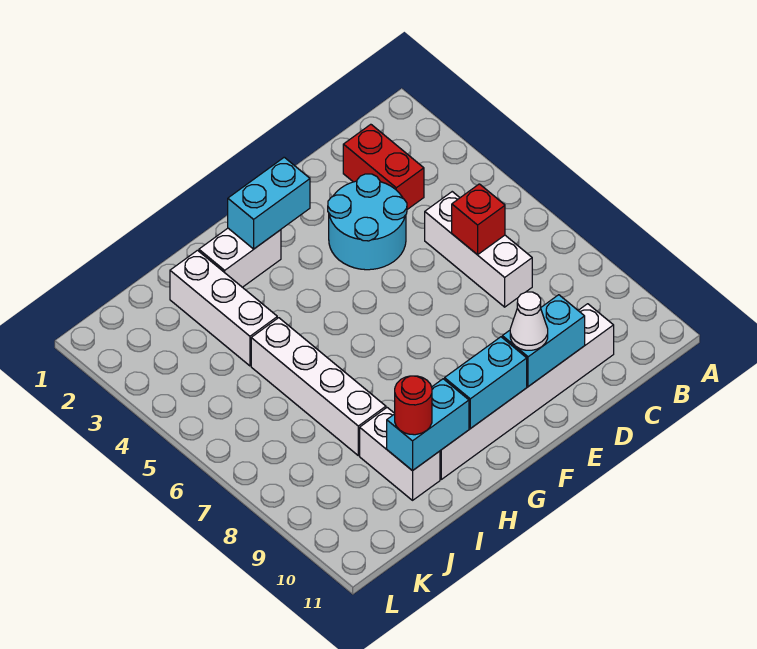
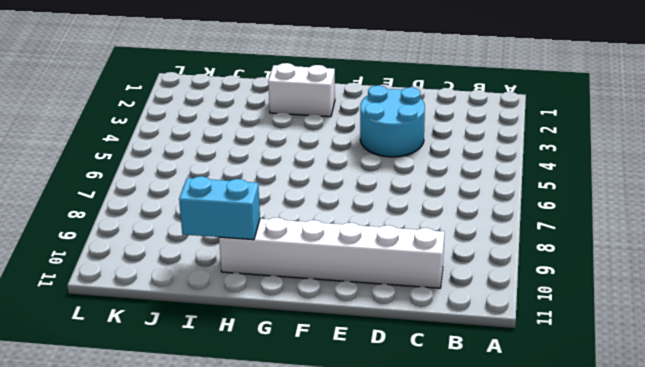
none -> red 1x2 brick [343,124,424,209]
none -> white 1x3 brick [425,192,532,307]
none -> white 1x3 brick [170,250,277,366]

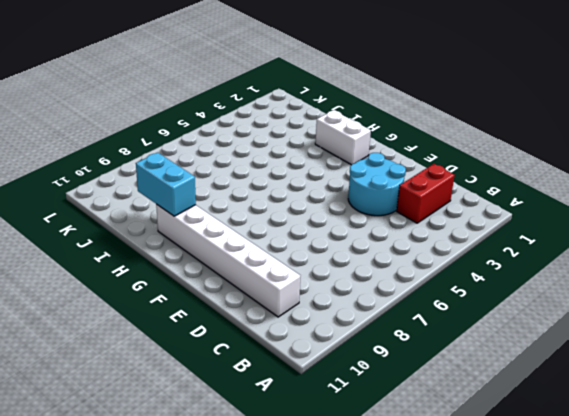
none -> white 1x3 brick [425,192,532,307]
none -> white 1x3 brick [170,250,277,366]
none -> white 1x4 brick [251,318,386,456]

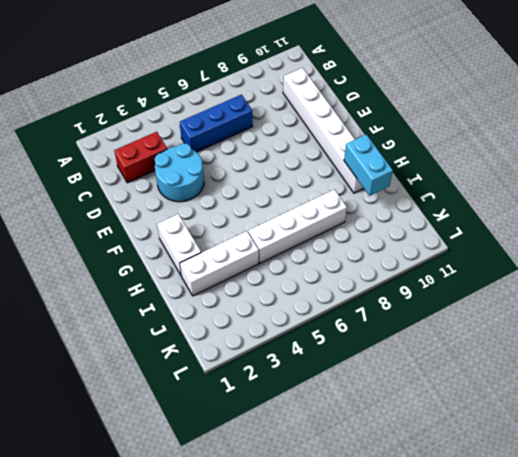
blue 1x3 brick [180,95,253,152] -> white 1x3 brick [425,192,532,307]
none -> white 1x2 brick [360,408,440,500]
none -> red 1x1 brick [452,184,505,255]
none -> cyan 1x2 brick [502,295,585,386]

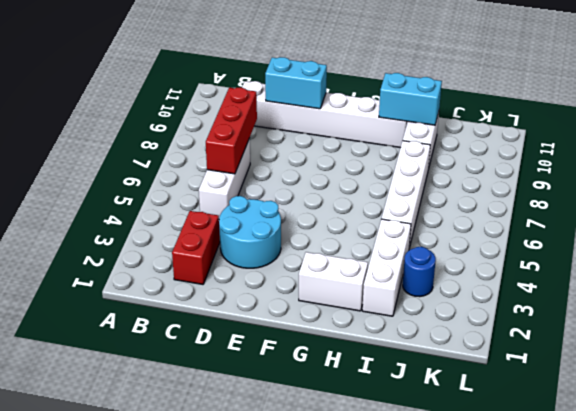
red 1x3 brick [206,88,257,174] -> red 1x1 brick [452,184,505,255]
blue 1x1 round brick [403,247,436,297] -> none
none -> cyan 1x2 brick [228,157,310,249]
none -> cyan 1x2 brick [445,337,527,429]
none -> white 1x1 cone [510,292,548,350]

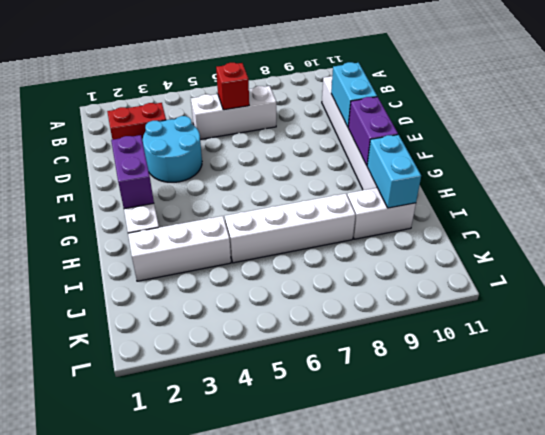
purple 1x2 brick [111,135,154,209] -> cyan 1x2 brick [228,157,310,249]
purple 1x2 brick [348,97,398,165] -> cyan 1x2 brick [445,337,527,429]
none -> white 1x1 cone [510,292,548,350]
none -> red 1x1 round brick [395,376,432,435]

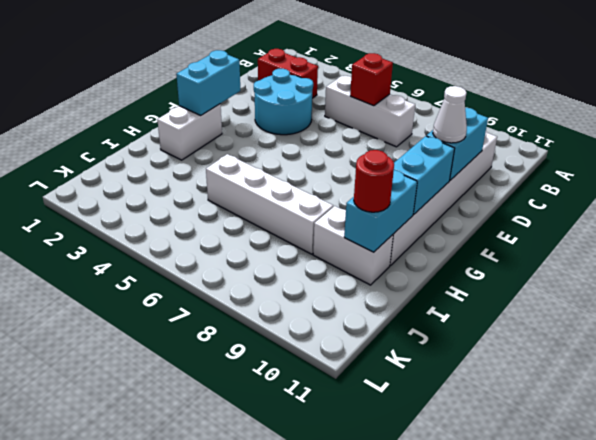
none -> white 1x3 brick [170,250,277,366]

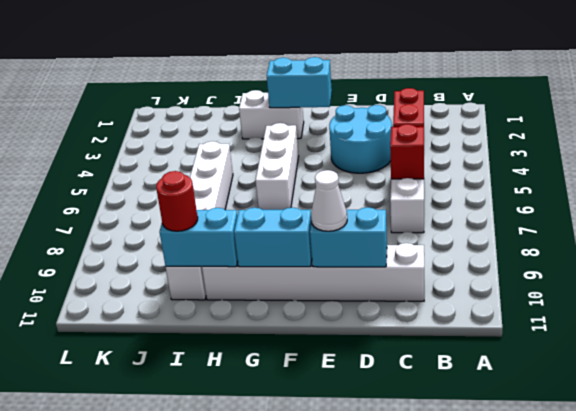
white 1x3 brick [255,123,299,210] -> white 1x3 brick moved to [170,250,277,366]

